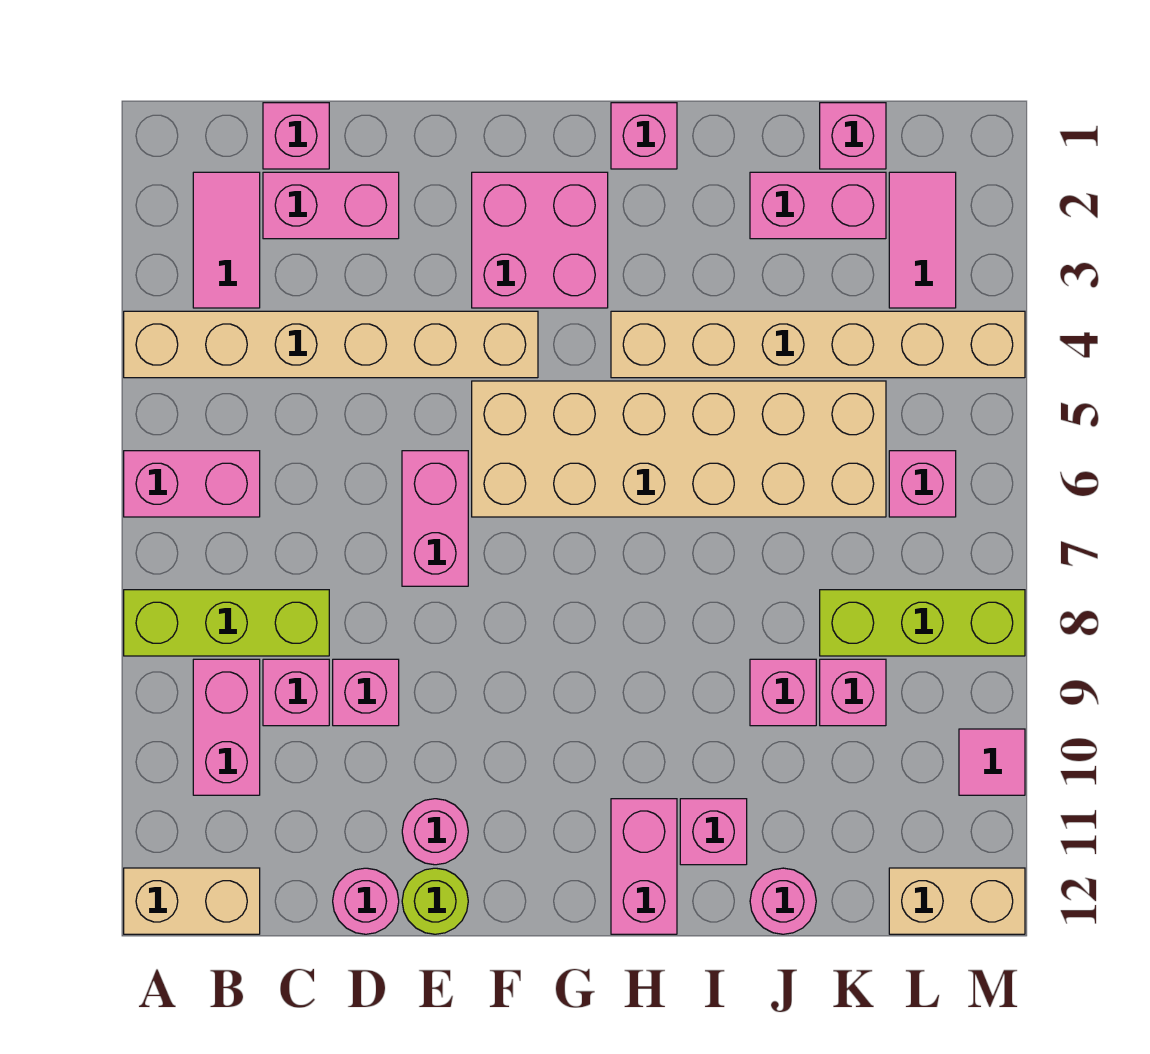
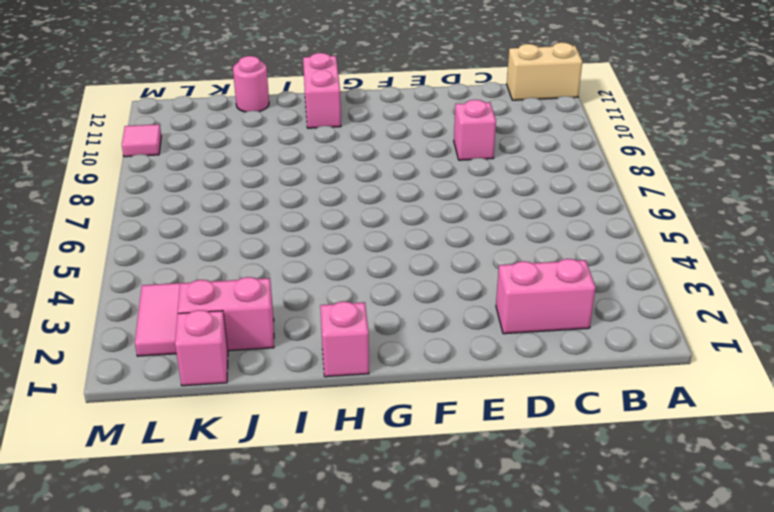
none -> tan 1x6 brick [124,311,538,378]
none -> pink 1x2 brick [124,451,260,517]
none -> lime 1x3 brick [124,590,329,656]
none -> pink 1x2 tile [193,172,260,308]

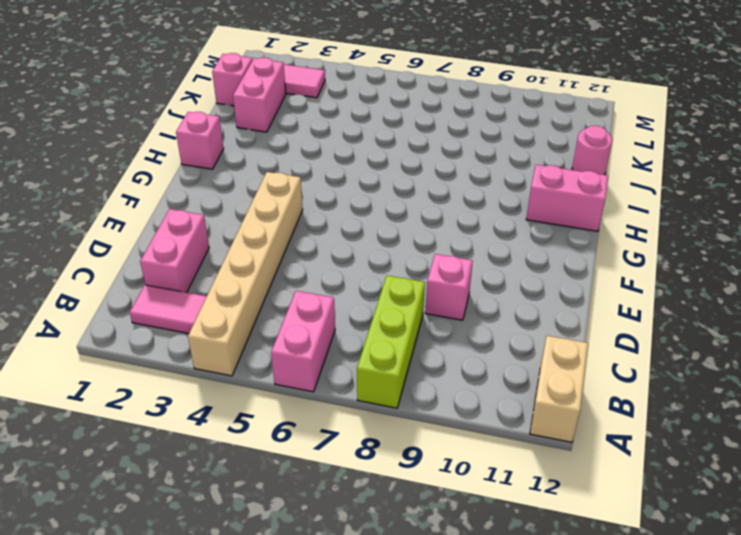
none -> pink 1x2 brick [193,659,260,795]
none -> pink 1x1 brick [263,103,329,169]
none -> pink 1x1 brick [263,659,329,726]
none -> pink 1x1 round brick [333,868,399,934]

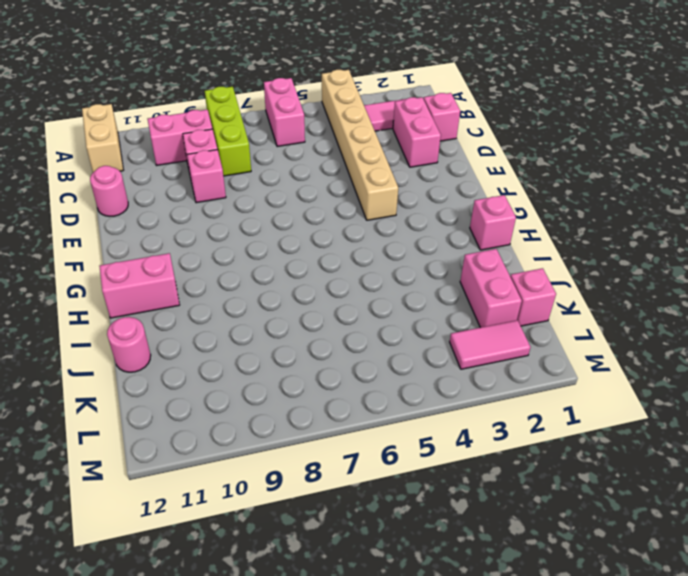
none -> pink 1x2 brick [402,451,468,586]
none -> pink 1x1 round brick [402,799,468,865]
none -> lime 1x1 round brick [402,868,468,934]
none -> pink 2x2 brick [472,172,608,308]

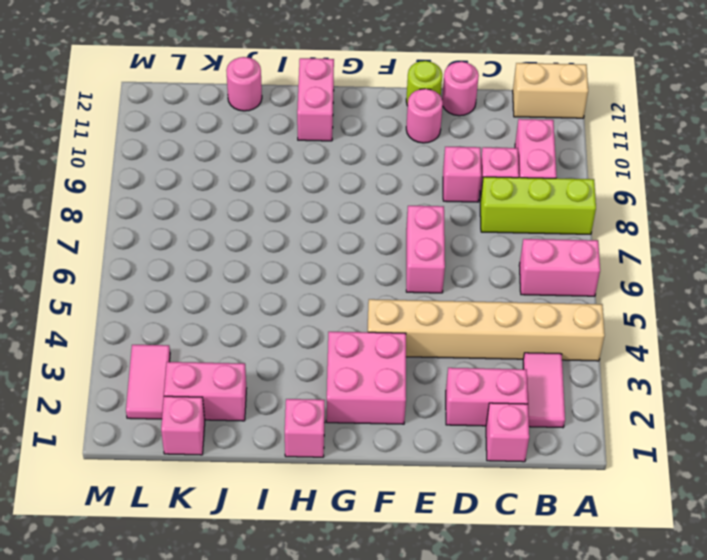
none -> tan 2x6 brick [472,381,886,517]
none -> tan 1x6 brick [611,311,1025,378]
none -> pink 1x1 brick [680,799,747,865]
none -> pink 1x1 brick [750,659,816,726]

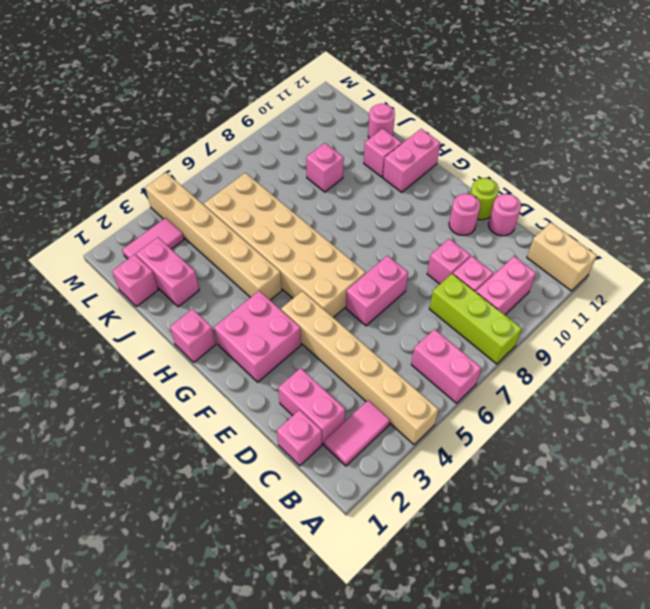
none -> lime 1x3 brick [820,590,1025,656]
none -> pink 1x1 brick [820,659,886,726]
none -> pink 1x1 brick [889,451,956,517]
none -> tan 1x2 brick [889,868,1025,934]

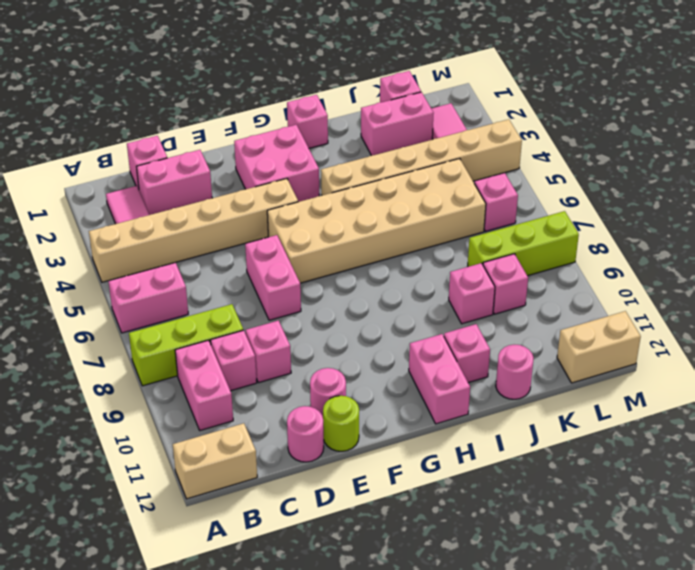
none -> pink 1x1 tile [959,729,1025,795]

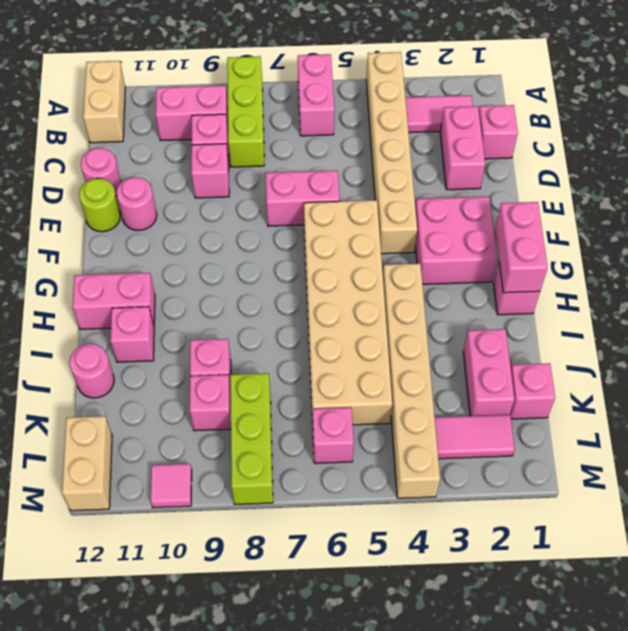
pink 1x2 brick [495,202,548,293] -> none

